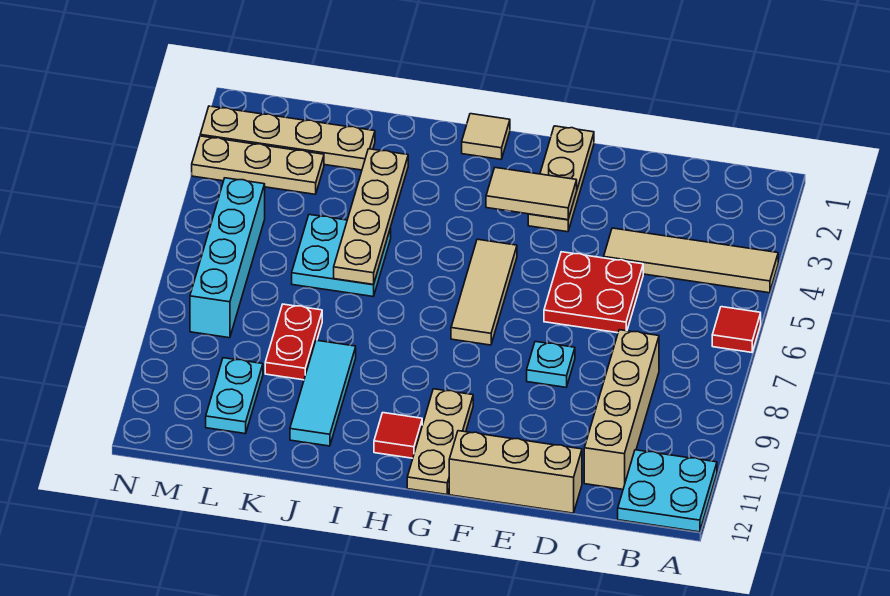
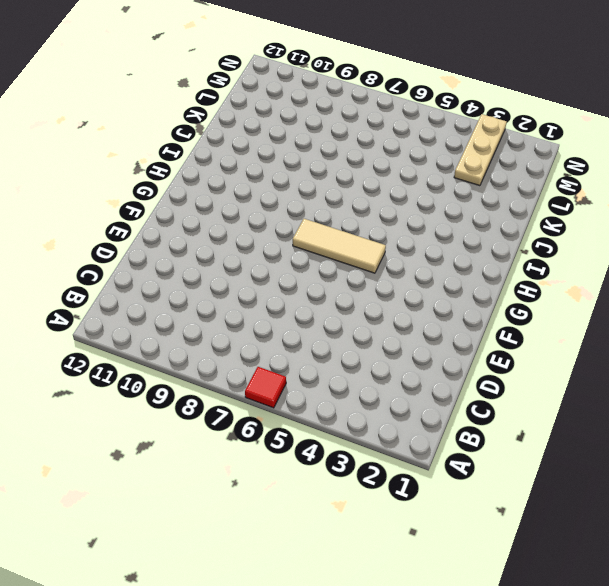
none -> tan 1x4 tile [604,228,778,293]
none -> cyan 2x2 plate [618,450,717,532]
none -> tan 1x4 brick [584,330,659,489]

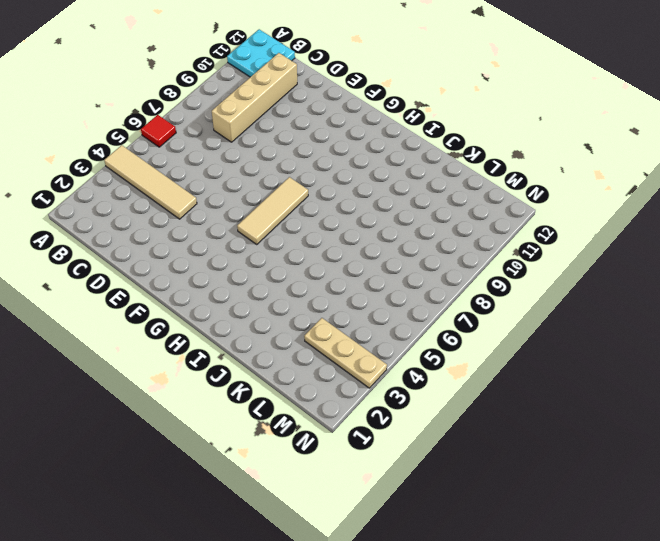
none -> red 2x2 plate [544,252,643,333]
none -> tan 1x3 brick [449,431,582,513]
none -> cyan 1x1 plate [527,342,575,387]

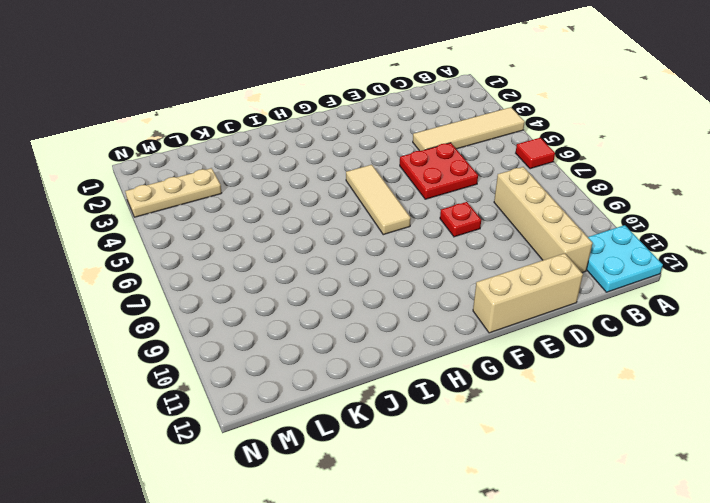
red 1x1 plate [440,202,481,237] -> cyan 1x1 plate [527,342,575,387]
none -> tan 1x3 plate [528,126,594,232]
none -> tan 1x3 plate [407,389,473,495]
none -> tan 1x1 tile [462,114,510,159]

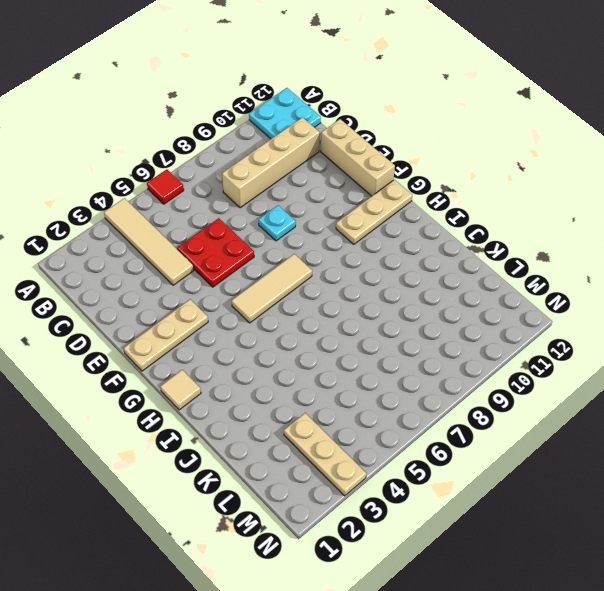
none -> red 1x1 tile [374,413,422,458]
none -> cyan 2x2 plate [292,215,391,297]
none -> cyan 1x3 tile [290,340,356,446]

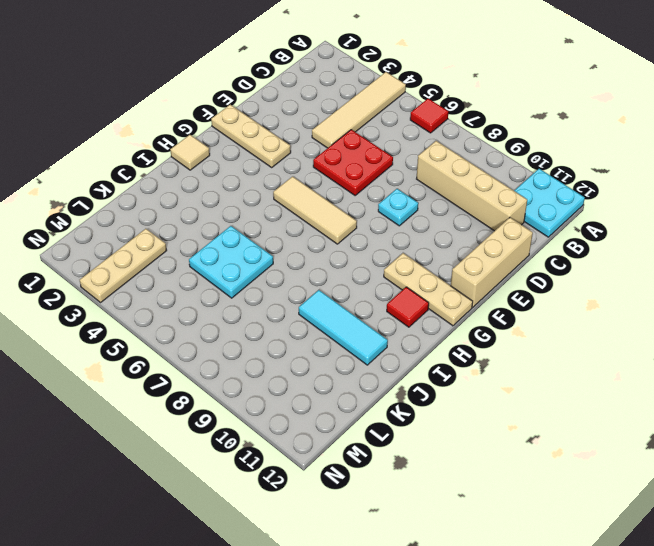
none -> tan 1x4 plate [200,106,375,170]
none -> red 1x2 plate [265,304,322,380]
none -> cyan 1x2 plate [206,358,263,434]

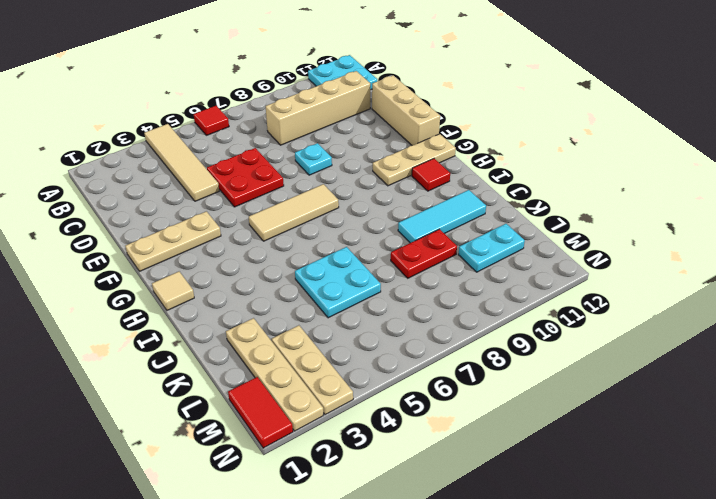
red 1x2 tile [228,377,293,448] -> none
none -> cyan 1x4 brick [190,178,265,338]
none -> tan 1x2 tile [486,168,577,220]
none -> tan 1x4 plate [334,149,408,284]

